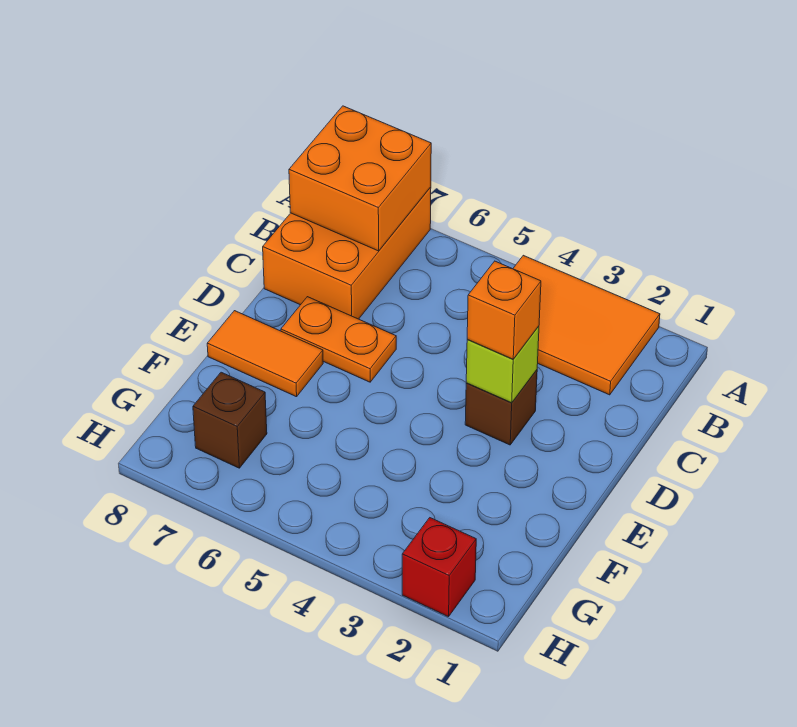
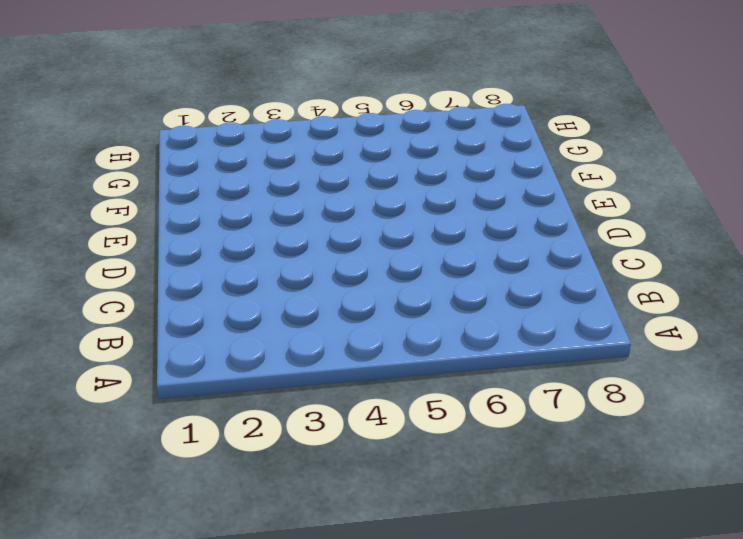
none -> orange 2x3 tile [513,255,660,395]
none -> orange 2x3 brick [263,187,431,319]

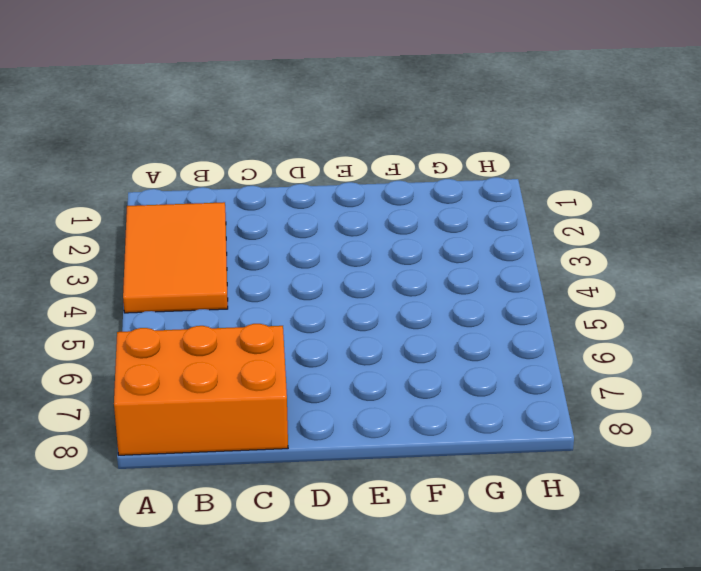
none -> brown 1x1 brick [465,370,537,445]
none -> orange 1x2 plate [281,297,396,382]

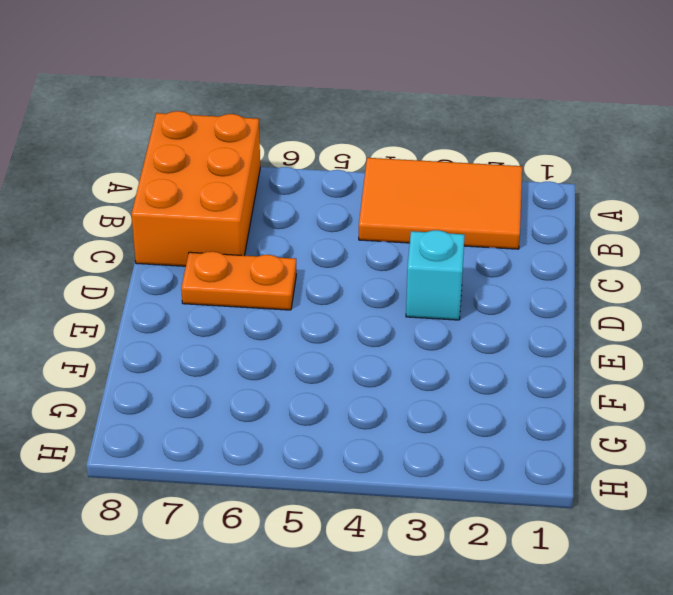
cyan 1x1 brick [406,230,465,320] -> brown 1x1 brick [465,370,537,445]
none -> orange 1x2 tile [207,311,323,397]
none -> brown 1x1 brick [193,372,267,468]

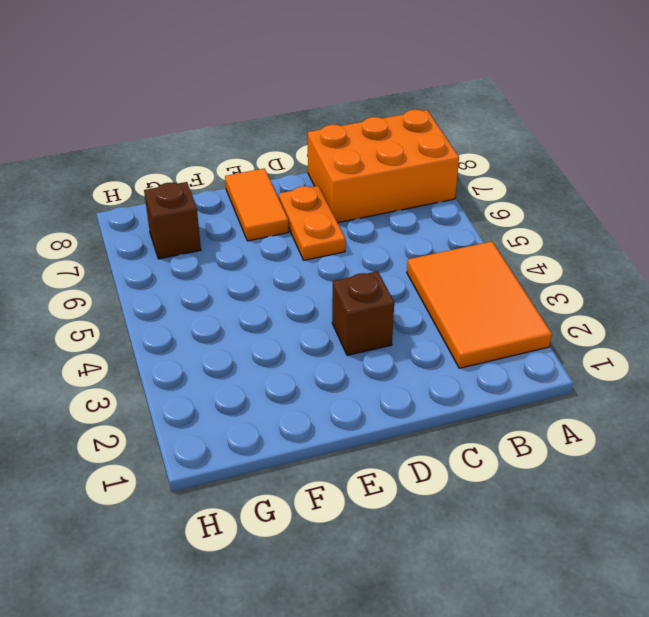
none -> red 1x1 brick [402,518,476,617]
none -> orange 2x2 brick [289,106,431,251]

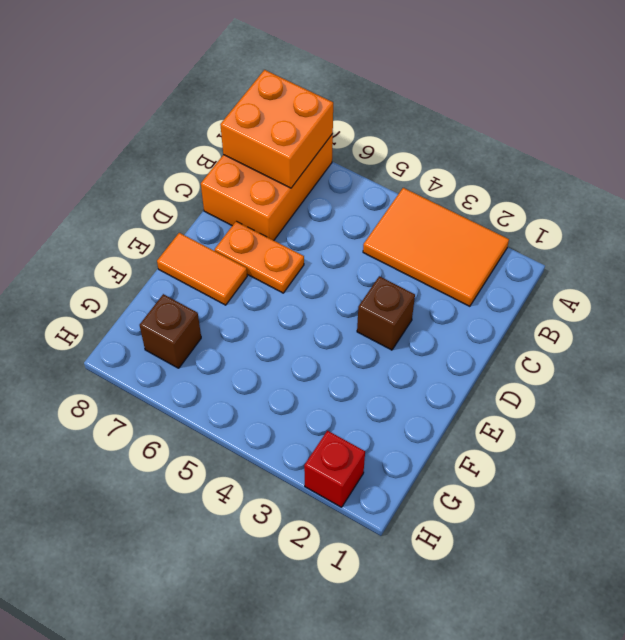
none -> lime 1x1 brick [466,326,539,403]
none -> orange 1x1 brick [467,261,541,359]

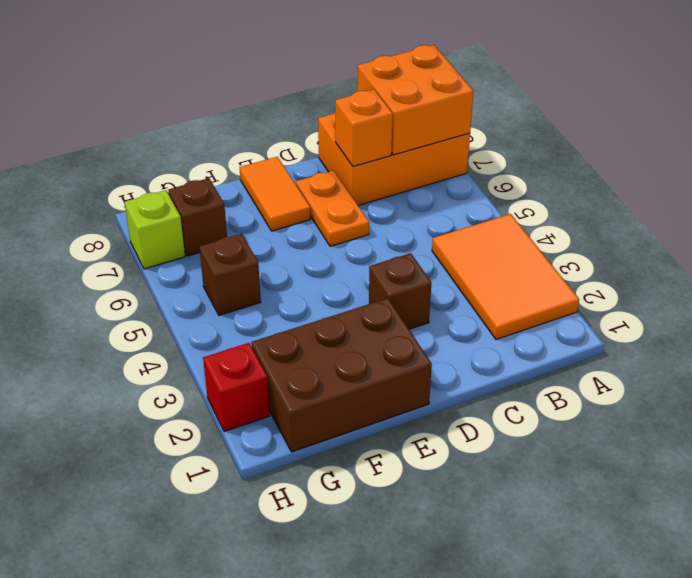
orange 1x1 brick [335,90,393,166] -> orange 1x1 brick moved to [467,261,541,359]
brown 2x3 brick [251,298,432,452] -> none
brown 1x1 brick [199,234,261,315] -> none
lime 1x1 brick [125,190,185,269] -> lime 1x1 brick moved to [466,326,539,403]

